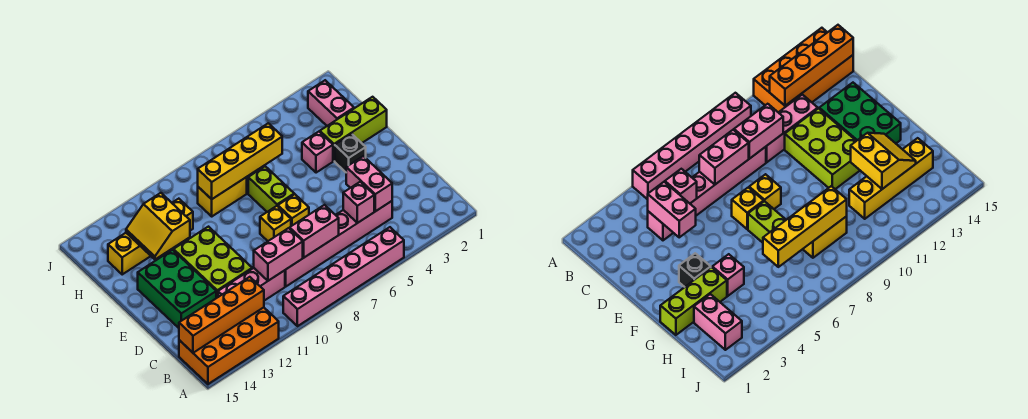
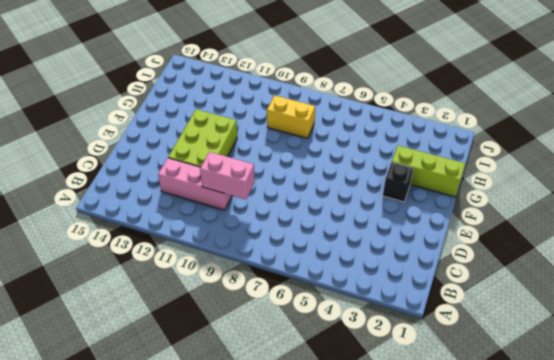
none -> pink 1x6 brick [283,227,404,326]
none -> orange 2x4 brick [179,307,279,384]
none -> pink 1x6 brick [285,201,392,286]

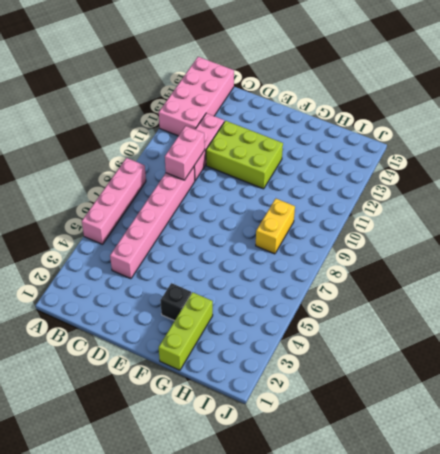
pink 1x4 brick [82,158,146,244] -> pink 1x6 brick [283,227,404,326]
pink 2x4 brick [159,57,234,136] -> orange 2x4 brick [179,307,279,384]
none -> green 2x3 brick [138,250,216,328]
none -> yellow 1x1 brick [278,194,309,226]
none -> yellow 1x1 brick [260,206,291,241]

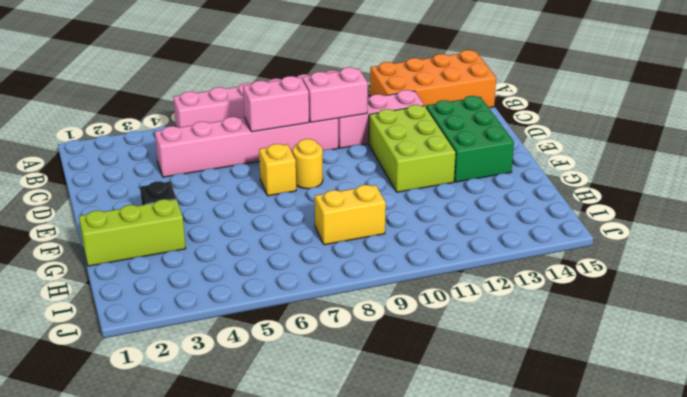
yellow 1x1 round brick [293,139,323,189] -> yellow 1x1 brick [260,206,291,241]
none -> lime 1x2 brick [248,166,294,212]
none -> pink 1x1 brick [302,132,333,173]
none -> pink 1x2 brick [308,80,354,126]

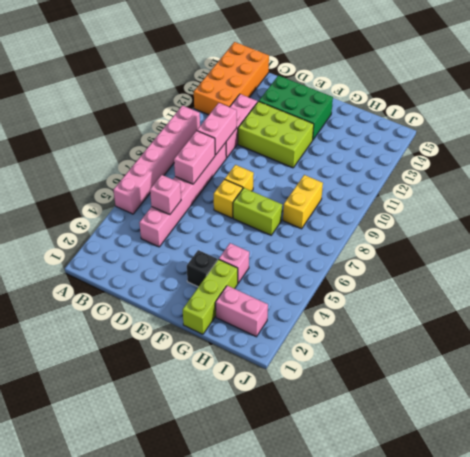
none -> yellow 1x4 brick [108,199,193,274]
none -> orange 1x4 brick [179,277,264,353]
none -> pink 1x2 brick [346,156,392,211]

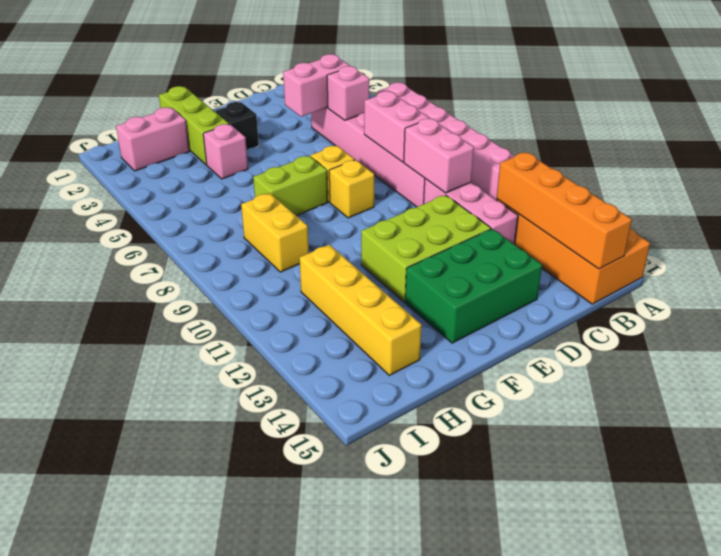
none -> yellow 2x2 slope [126,193,190,259]
none -> yellow 1x4 brick [198,123,282,199]

